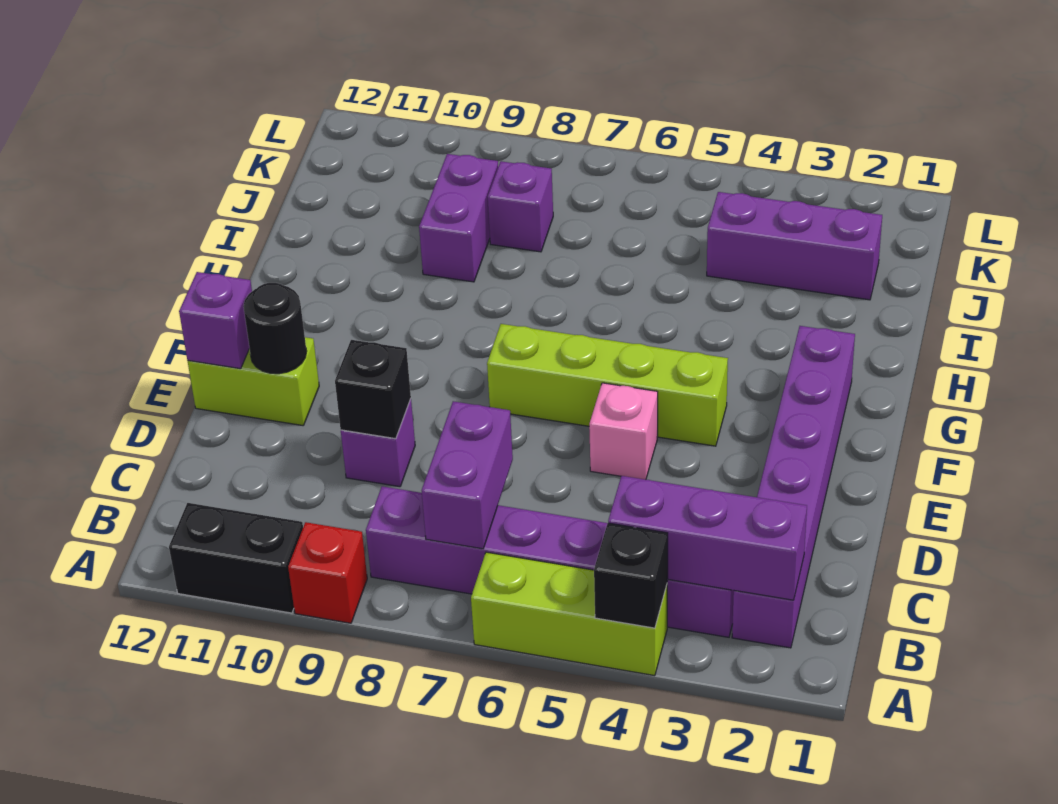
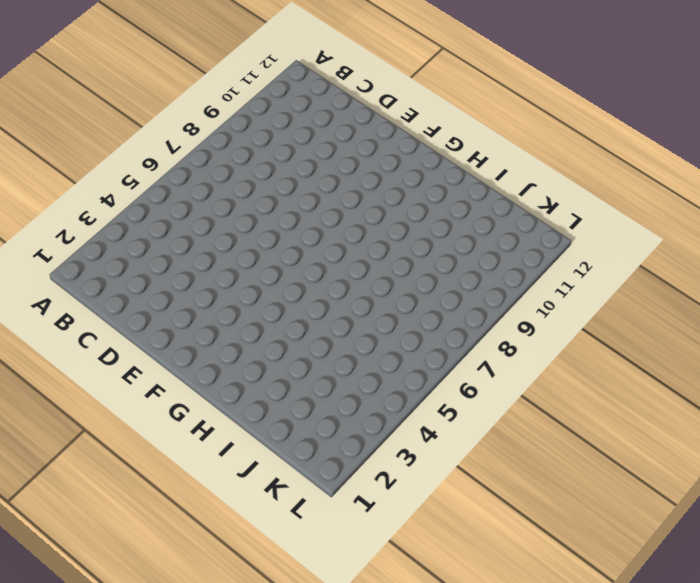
none -> lime 1x3 brick [471,552,667,676]
none -> red 1x1 brick [288,522,367,623]
none -> black 1x2 brick [169,503,303,613]

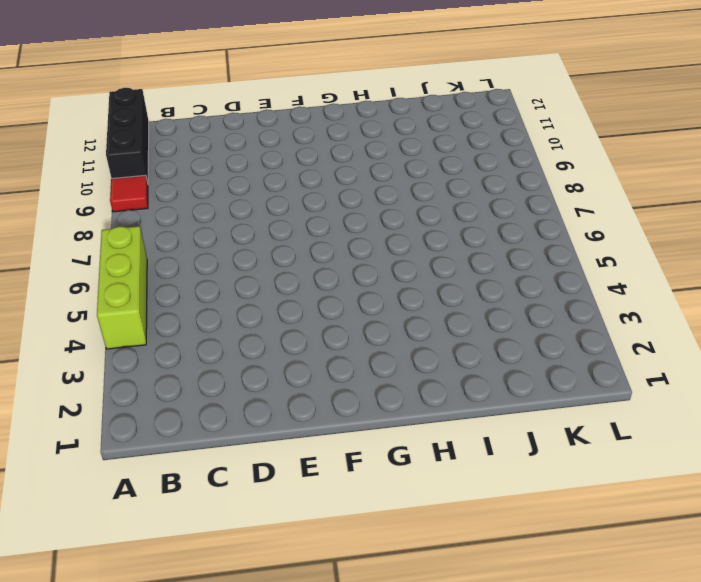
red 1x1 tile [110,175,148,212] -> red 1x1 brick [288,522,367,623]
black 1x3 brick [106,88,149,183] -> black 1x2 brick [169,503,303,613]
none -> purple 1x6 brick [732,326,855,648]
none -> purple 1x6 brick [366,486,734,637]
none -> purple 1x1 brick [341,399,415,487]

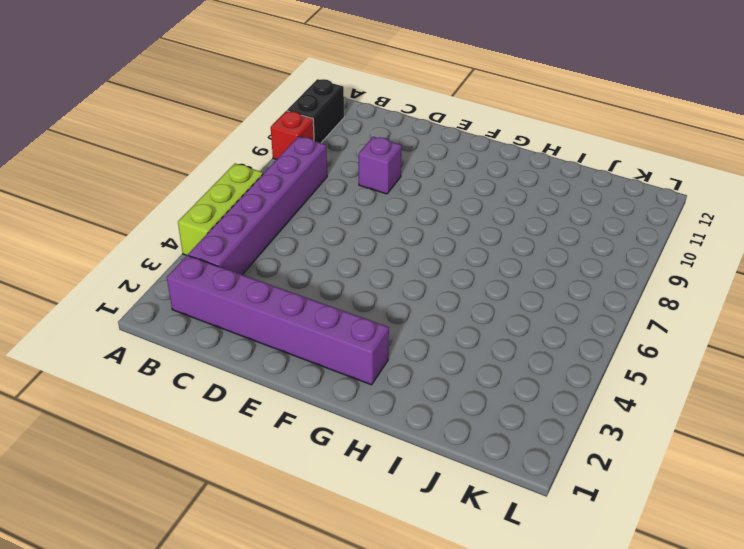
none -> pink 1x1 brick [589,383,658,480]
none -> lime 1x2 brick [188,337,319,425]
none -> lime 1x4 brick [487,324,728,446]

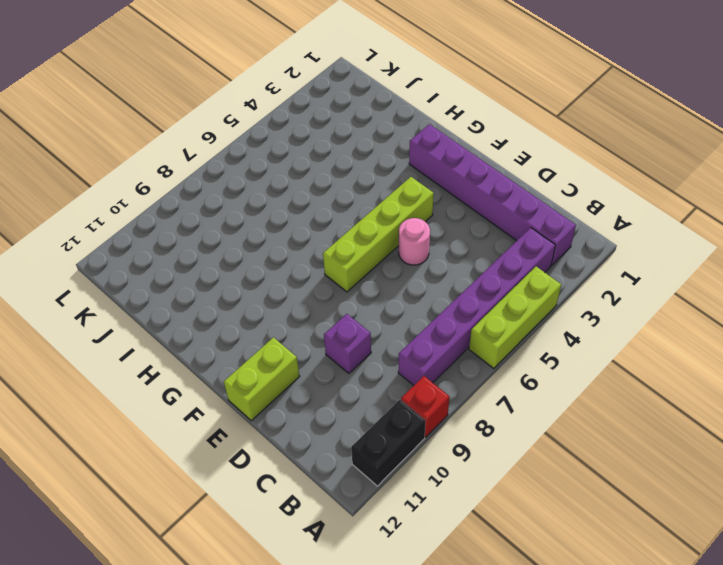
pink 1x1 round brick [399,218,430,265] -> pink 1x1 brick [589,383,658,480]
none -> purple 1x2 brick [419,154,498,282]
none -> purple 1x3 brick [707,192,882,300]
none -> purple 1x1 brick [488,161,553,252]

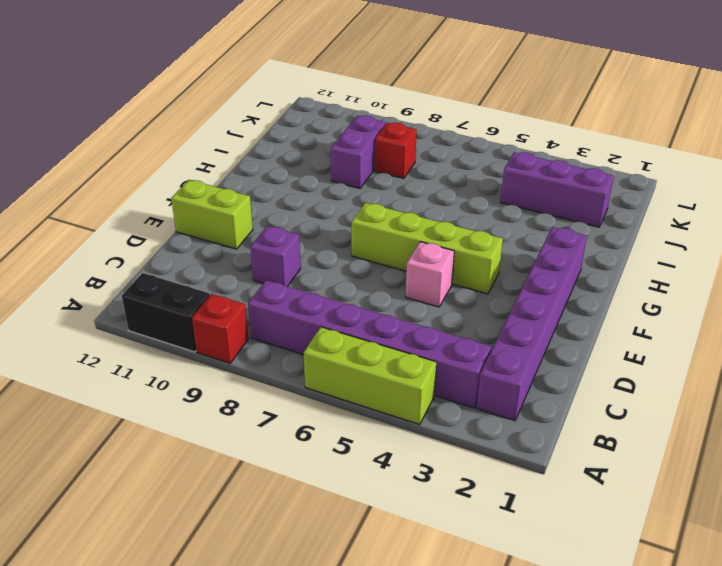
red 1x1 brick [375,122,417,179] -> purple 1x1 brick [488,161,553,252]
none -> black 1x1 brick [594,523,668,628]
none -> purple 1x3 brick [608,476,807,600]
none -> purple 1x2 brick [422,401,513,549]

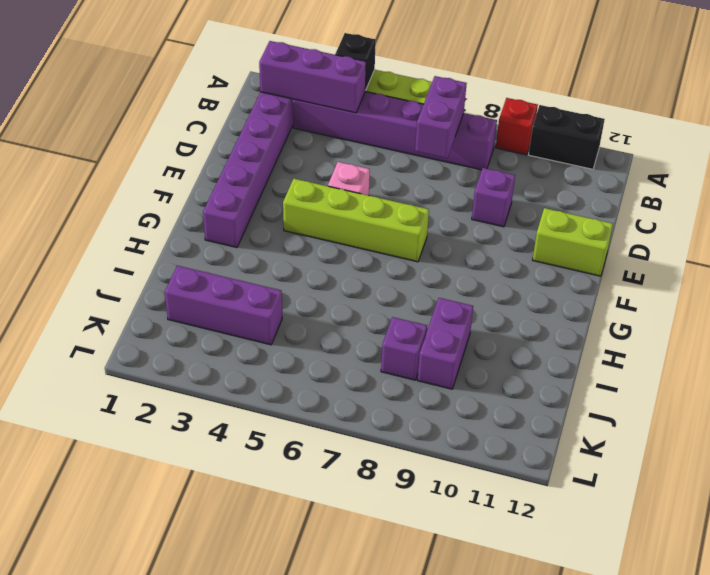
none -> black 1x1 brick [335,340,411,439]
none -> black 1x1 round brick [243,283,307,374]
none -> purple 1x1 brick [179,272,252,369]

